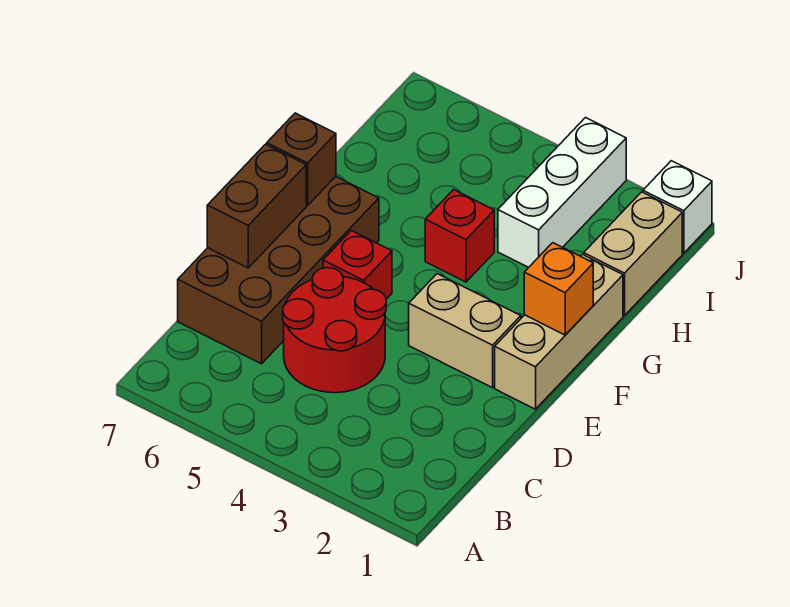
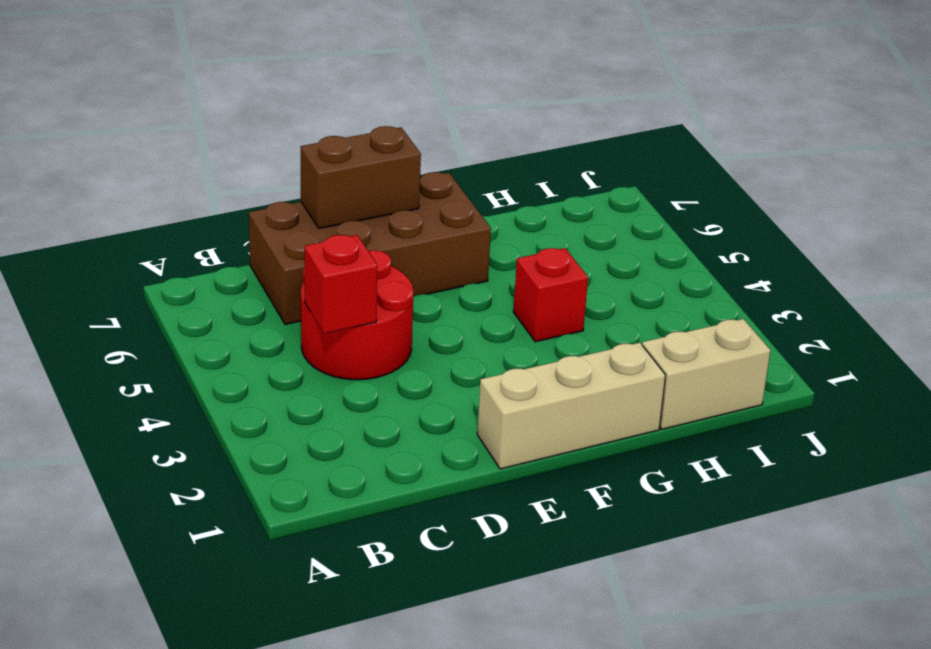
red 1x1 brick [305,235,378,334] -> red 1x1 brick moved to [323,230,392,299]
none -> tan 1x2 brick [409,274,521,388]
none -> white 1x3 brick [498,118,626,268]
none -> white 1x1 brick [643,161,712,253]

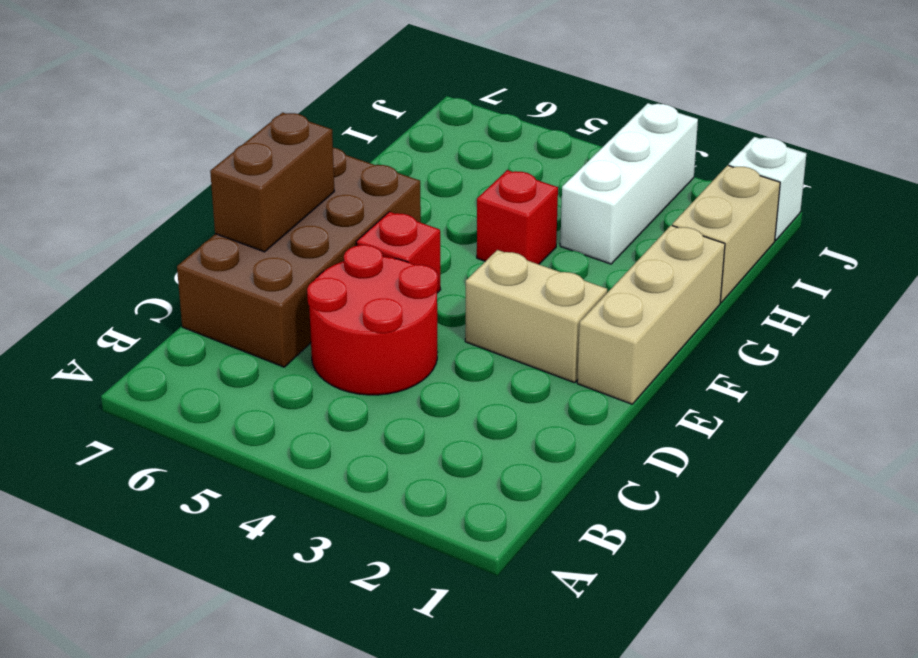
none -> orange 1x1 brick [524,243,593,335]
none -> brown 1x1 brick [267,113,336,205]

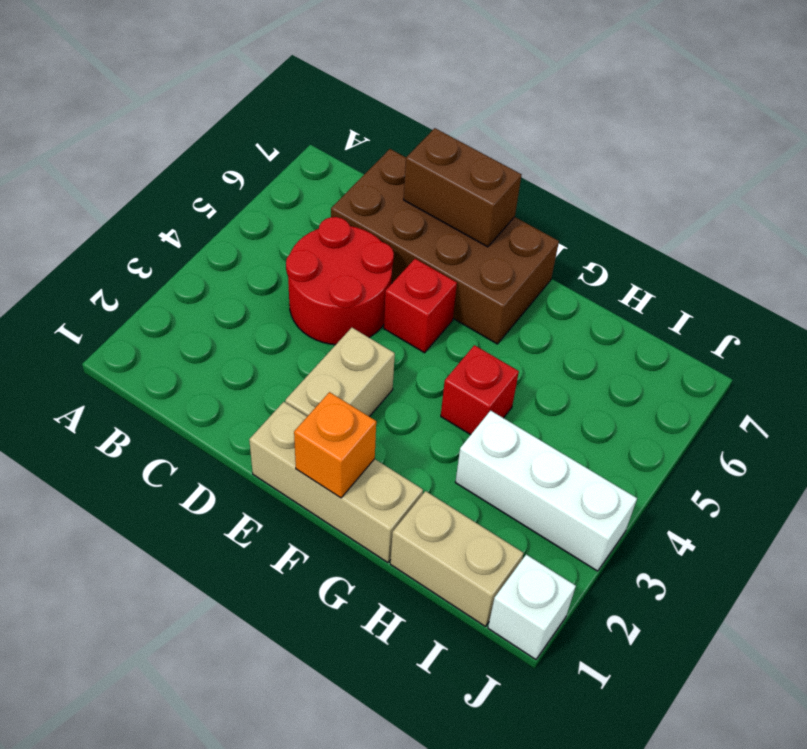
none -> brown 1x1 brick [267,113,336,205]

